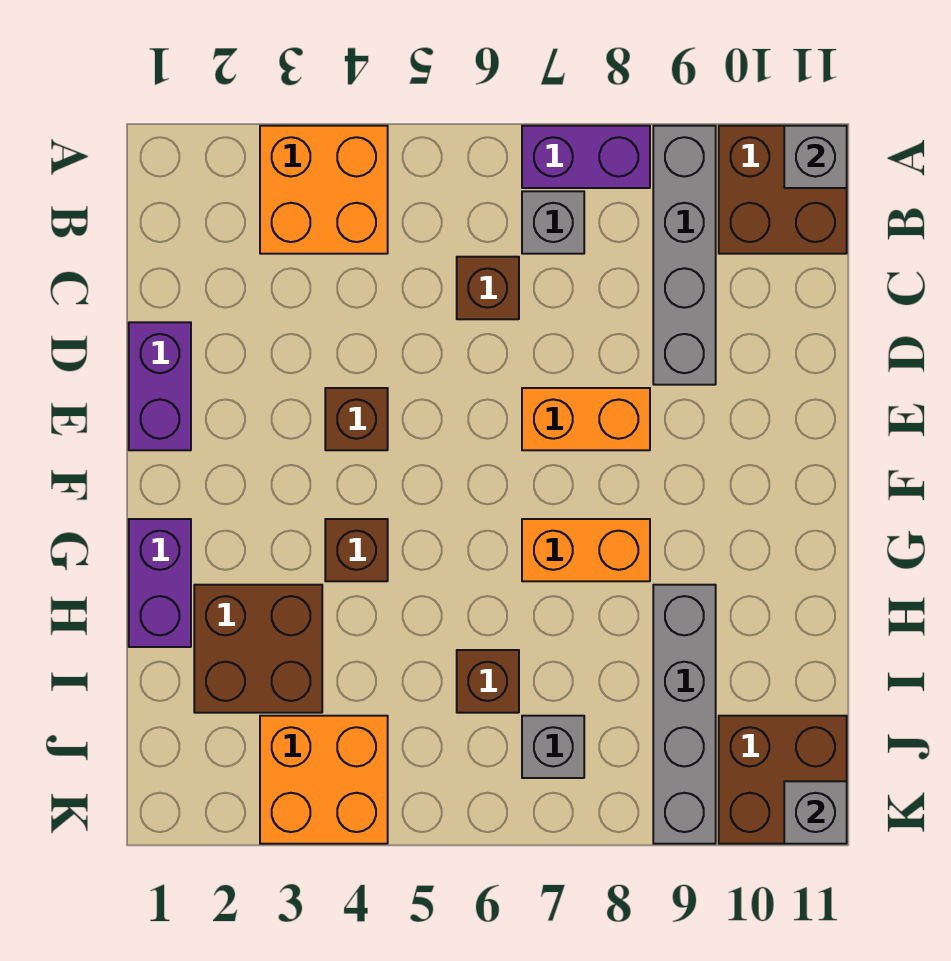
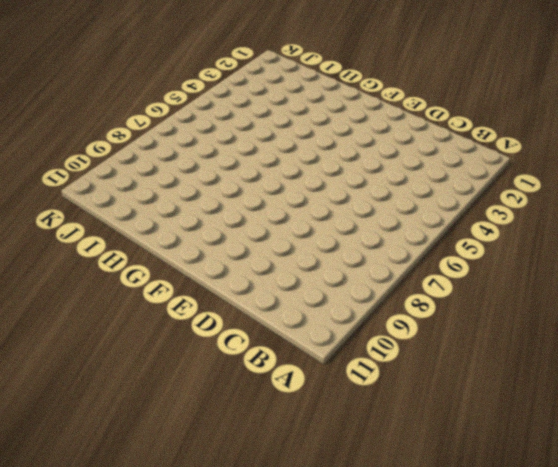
none -> orange 2x2 brick [260,126,388,254]
none -> purple 1x2 brick [522,126,650,188]
none -> grey 1x4 brick [653,126,716,385]

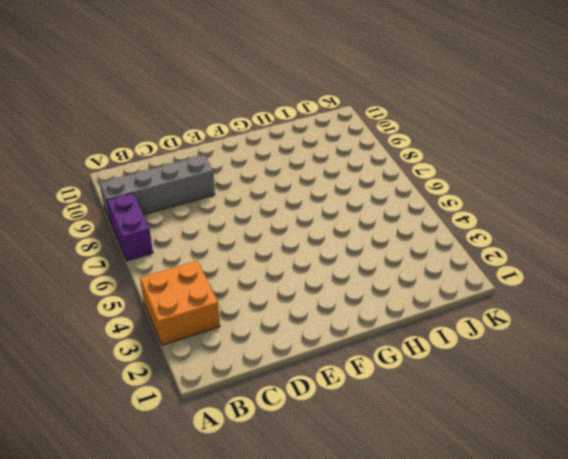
none -> brown 2x2 brick [719,126,847,254]
none -> grey 1x1 brick [522,191,584,254]
none -> brown 1x1 brick [457,257,519,319]

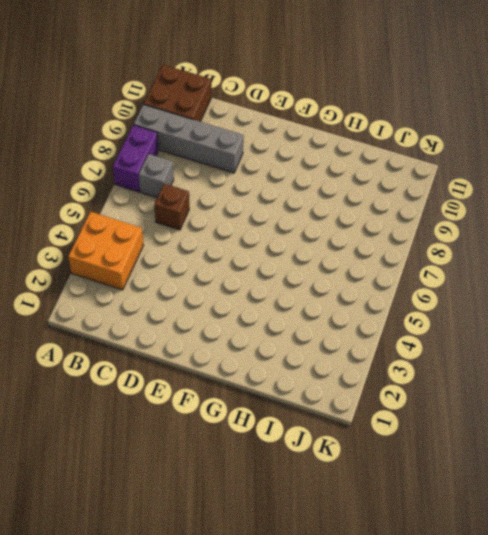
none -> purple 1x2 brick [129,322,191,450]
none -> brown 1x1 brick [325,388,388,450]
none -> orange 1x2 brick [522,388,650,450]

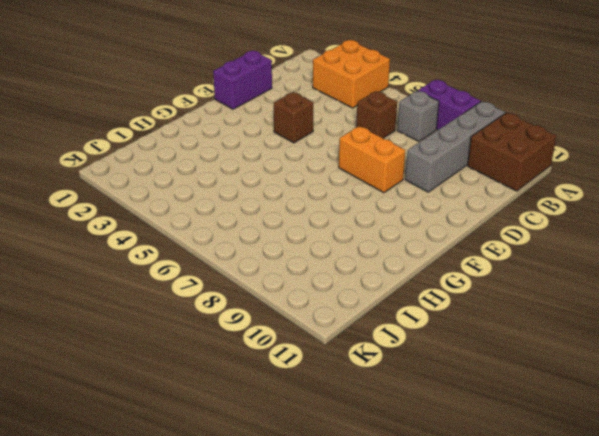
none -> purple 1x2 brick [129,519,191,647]
none -> brown 1x1 brick [325,519,388,581]
none -> orange 1x2 brick [522,519,650,581]

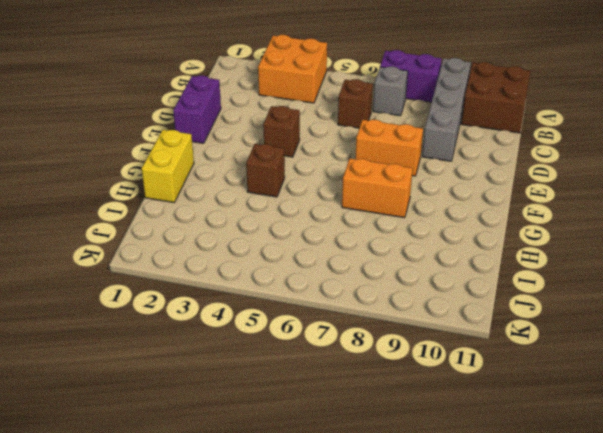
yellow 1x2 brick [142,130,194,203] -> purple 1x2 brick [129,519,191,647]
none -> brown 2x2 brick [194,585,322,713]
none -> grey 1x4 brick [653,585,716,844]
none -> brown 1x1 brick [457,650,519,713]

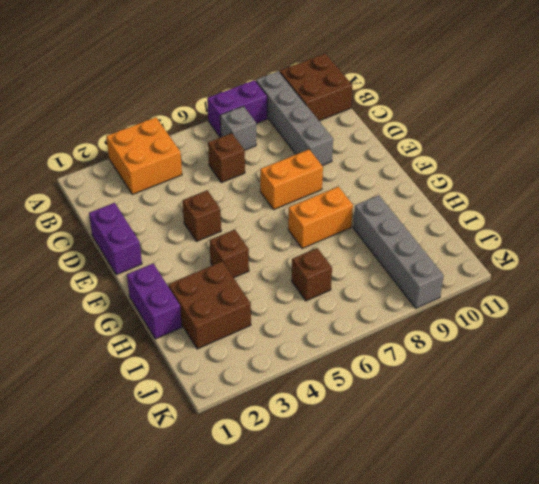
none -> orange 2x2 brick [260,716,388,844]
none -> grey 1x1 brick [522,716,584,778]
none -> brown 2x2 brick [719,716,847,844]

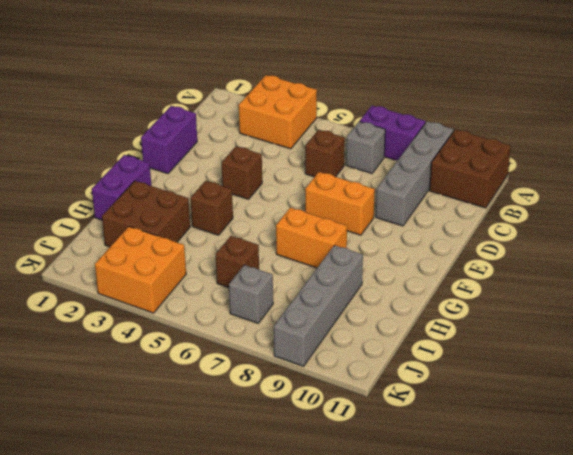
none -> brown 2x2 brick [719,716,847,844]
none -> grey 1x1 brick [784,126,847,188]
none -> grey 1x1 brick [784,781,847,844]

